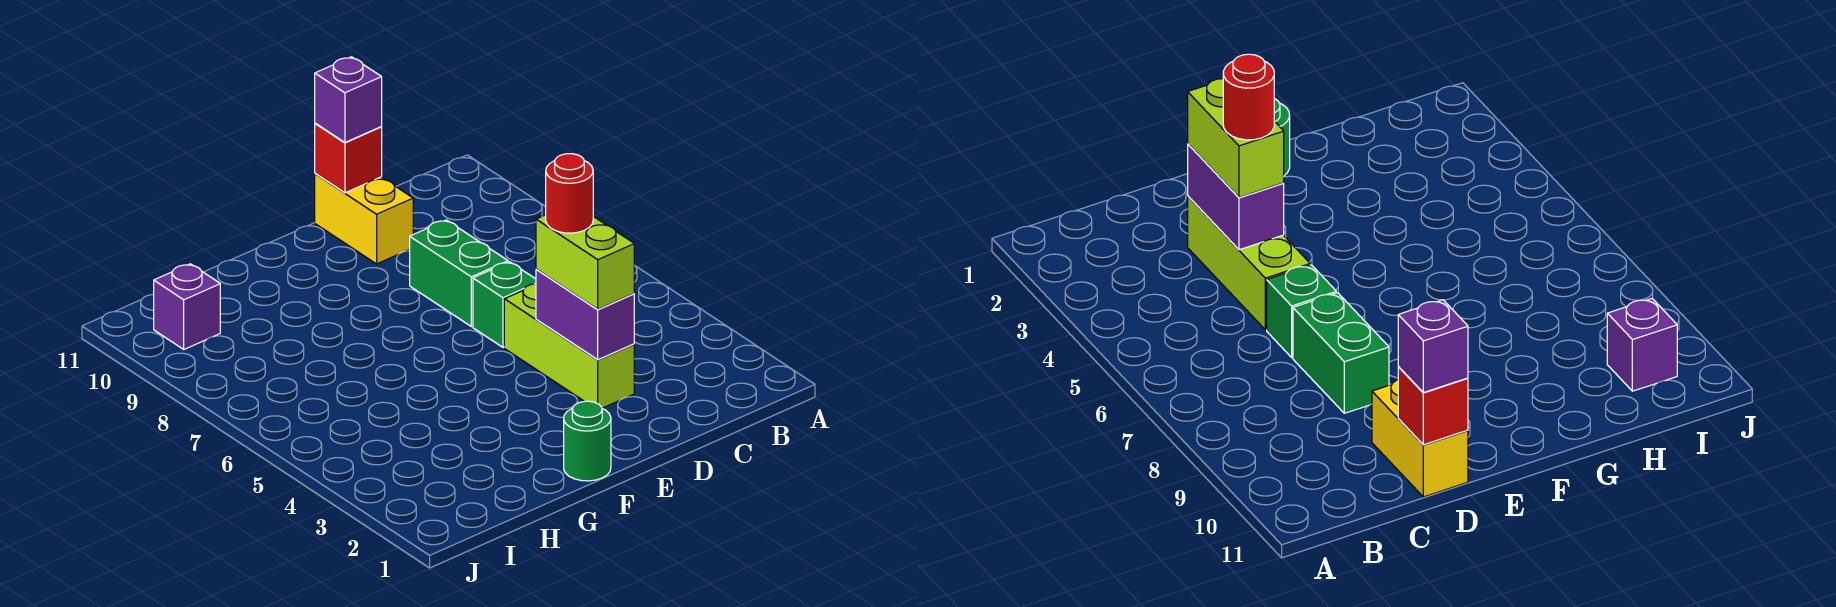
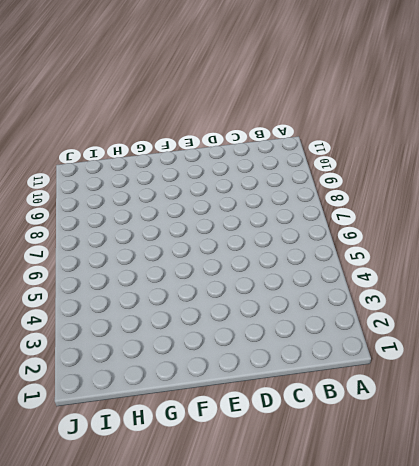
none -> lime 1x3 brick [504,284,634,408]
none -> green 1x1 brick [473,262,536,347]

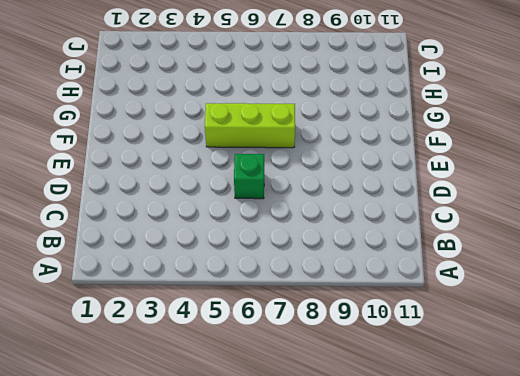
lime 1x3 brick [205,103,295,148] -> lime 1x3 brick moved to [504,284,634,408]
none -> green 1x2 brick [410,220,508,327]
none -> yellow 1x2 brick [315,174,413,264]

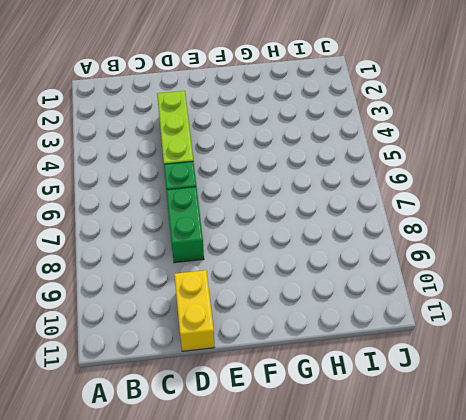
none -> green 1x1 round brick [564,401,611,481]
none -> purple 1x1 brick [154,264,220,349]

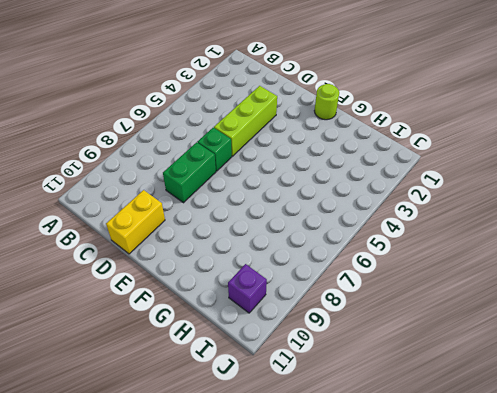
lime 1x1 round brick [314,84,339,120] -> green 1x1 round brick [564,401,611,481]
none -> purple 1x2 brick [536,269,634,360]
none -> red 1x1 brick [315,123,382,193]

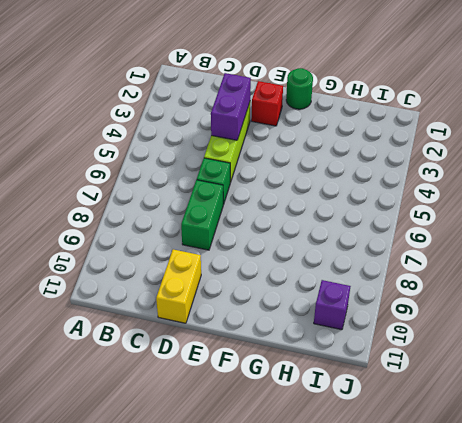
red 1x1 brick [251,81,283,126] -> red 1x1 brick moved to [315,123,382,193]
none -> lime 1x2 brick [536,215,634,309]
none -> purple 1x1 brick [315,57,382,142]

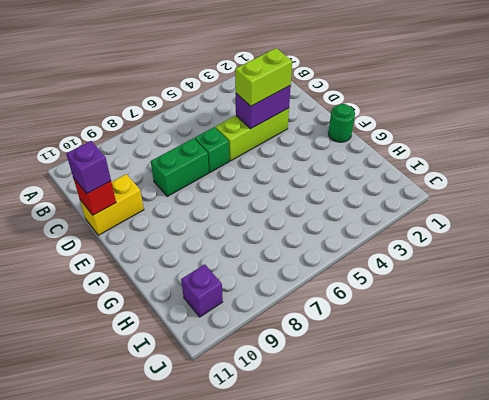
none -> red 1x1 round brick [546,154,593,233]

